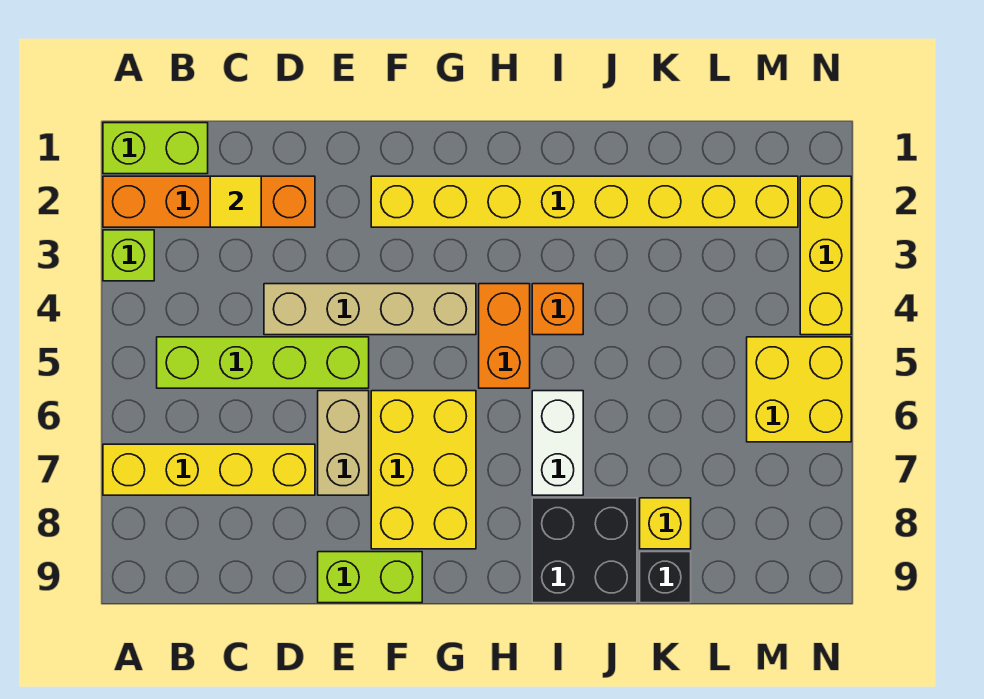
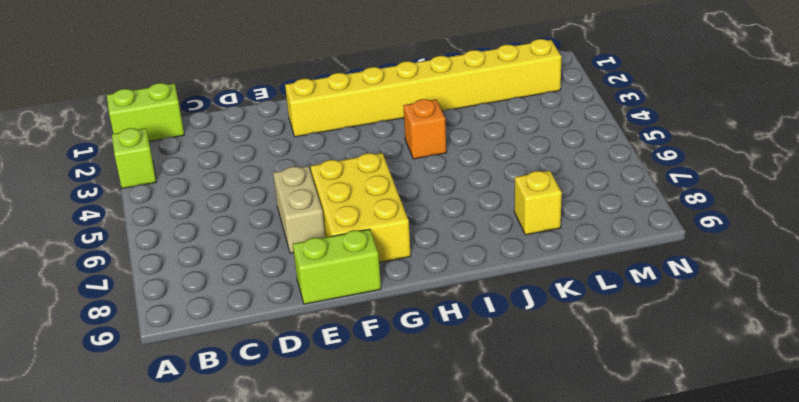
none -> orange 1x4 brick [103,176,315,227]
none -> yellow 1x4 brick [103,444,315,495]
none -> lime 1x4 brick [157,337,369,388]

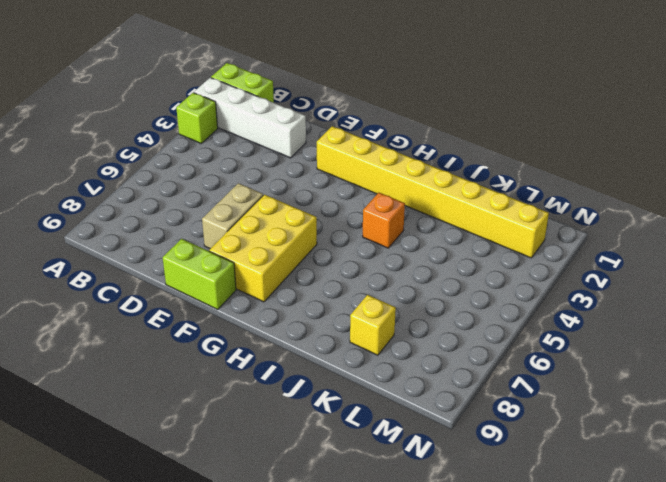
white 1x4 brick [194,78,306,158] -> orange 1x4 brick [103,176,315,227]
none -> yellow 1x4 brick [103,444,315,495]
none -> lime 1x4 brick [157,337,369,388]
none -> tan 1x4 brick [264,284,476,335]

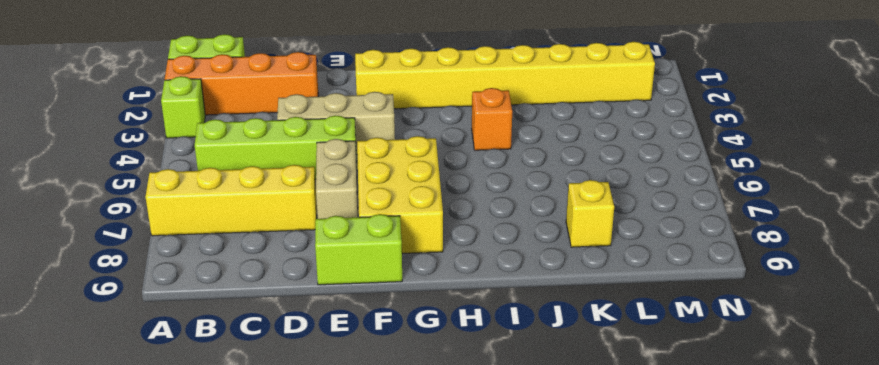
tan 1x3 brick [277,92,395,154] -> tan 1x4 brick [264,284,476,335]
none -> orange 1x2 brick [479,284,530,388]
none -> white 1x2 brick [532,391,583,495]
none -> black 2x2 brick [532,498,637,603]

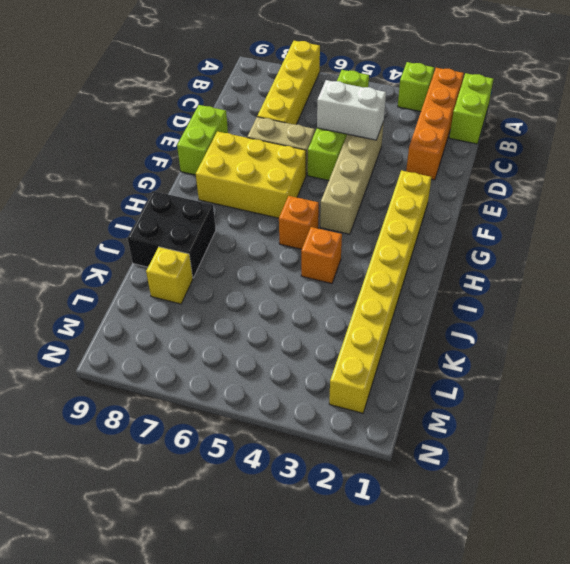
white 1x2 brick [317,80,386,140] -> white 1x2 brick moved to [532,391,583,495]
orange 1x1 brick [279,196,319,249] -> orange 1x2 brick [479,284,530,388]
none -> black 1x1 brick [640,552,691,603]
none -> yellow 2x2 brick [747,337,851,442]
none -> yellow 1x3 brick [800,176,851,335]

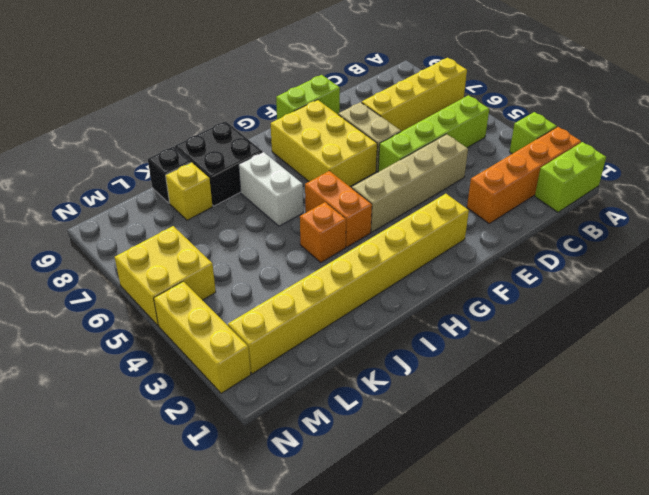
none -> yellow 1x1 tile [210,176,261,227]

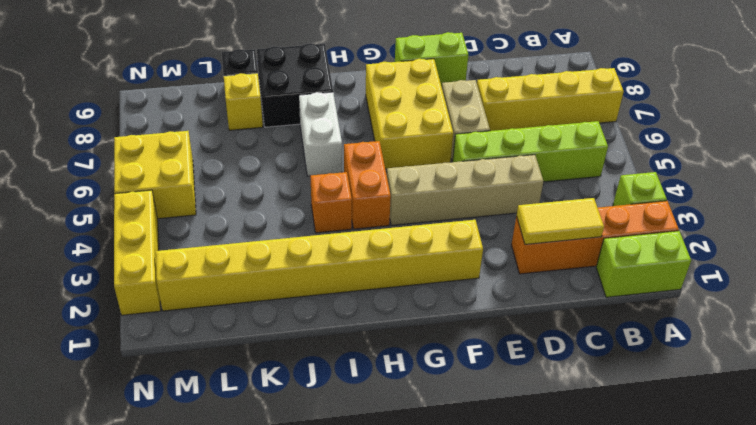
yellow 1x2 tile [517,198,604,244] -> yellow 1x1 tile [210,176,261,227]

